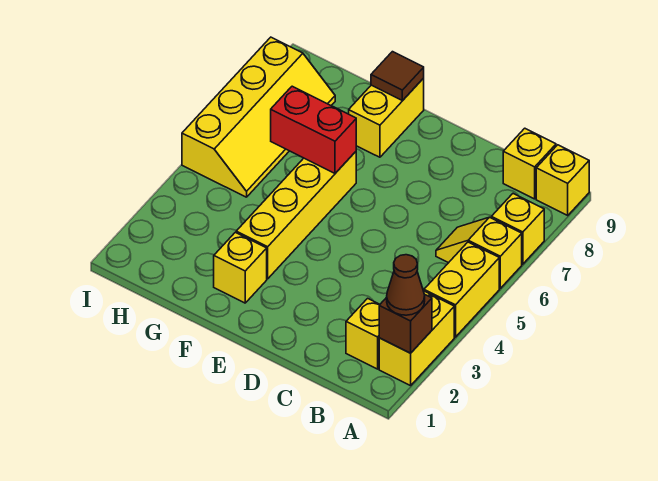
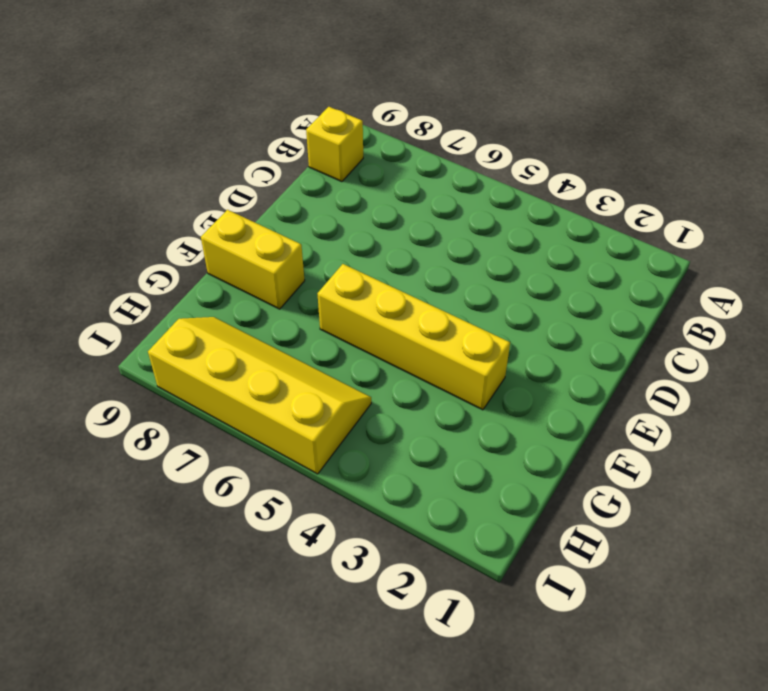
none -> yellow 1x2 brick [379,291,454,386]
none -> yellow 1x2 brick [424,242,499,337]
none -> yellow 1x2 slope [436,217,522,288]

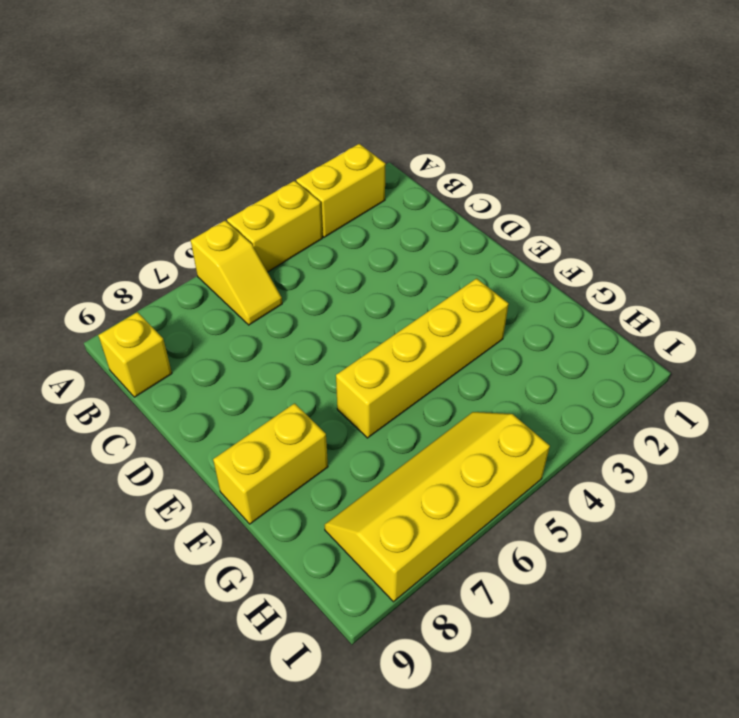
none -> yellow 1x1 brick [491,194,544,264]
none -> yellow 1x1 brick [536,145,589,215]
none -> yellow 1x1 brick [346,298,380,369]

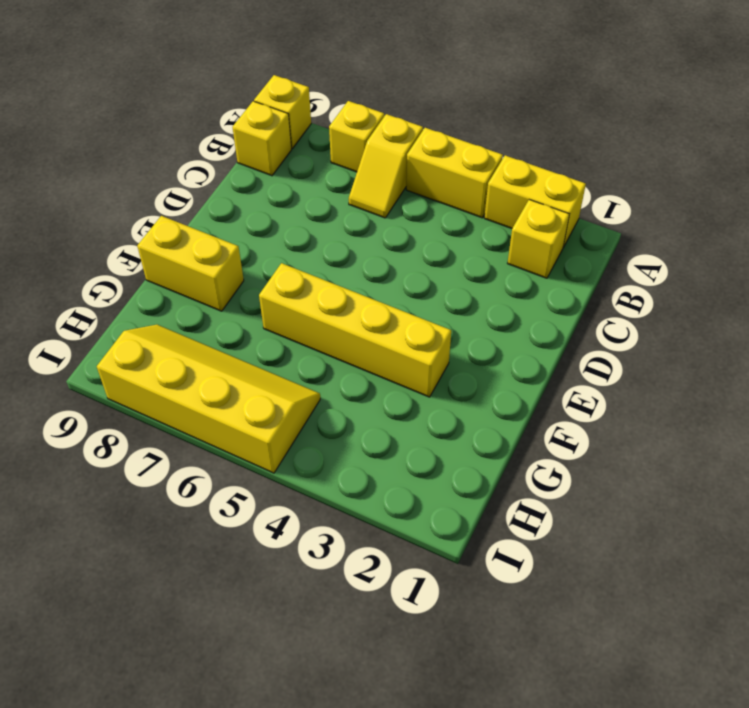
none -> yellow 1x1 brick [214,232,267,303]
none -> brown 1x1 brick [379,294,432,353]
none -> red 1x2 brick [271,86,356,173]

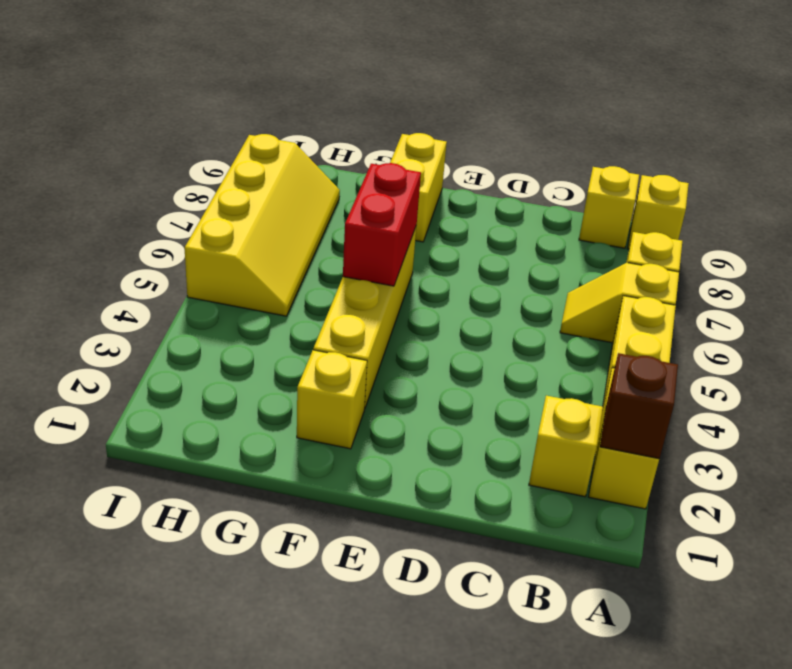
red 1x2 brick [343,163,421,286] -> red 1x2 brick turned to [271,86,356,173]
none -> brown 1x1 tile [371,52,424,101]
none -> brown 1x1 cone [387,255,425,315]

